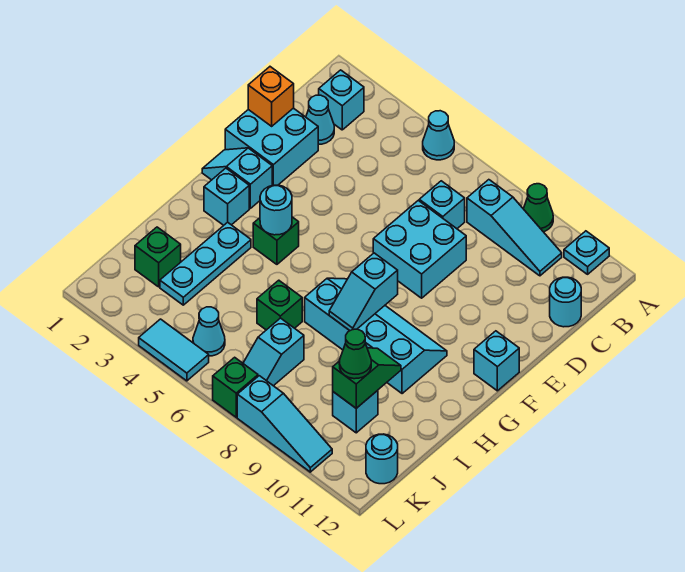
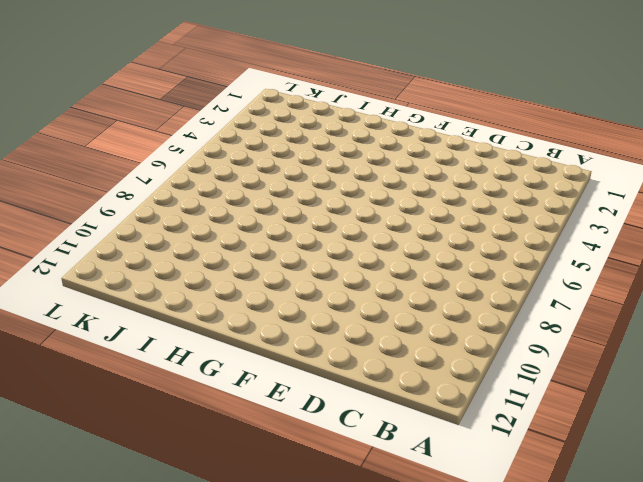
none -> cyan 1x1 cone [423,111,454,160]
none -> green 1x1 cone [524,184,553,232]
none -> cyan 1x1 plate [564,231,609,274]
none -> cyan 1x1 brick [319,70,364,130]

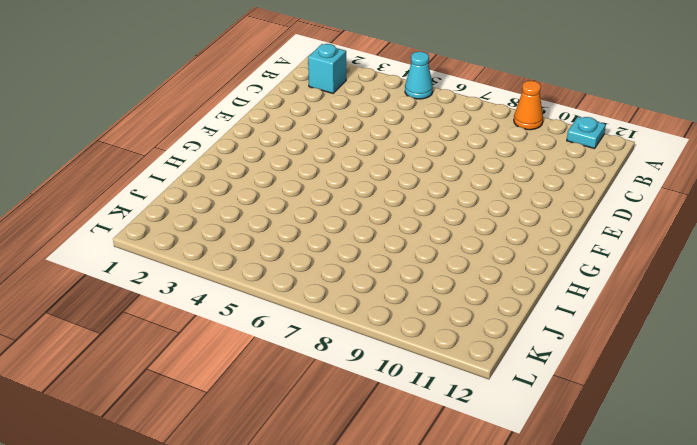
orange 1x1 cone [514,81,543,130] -> green 1x1 cone [524,184,553,232]
none -> cyan 1x3 slope [467,180,562,276]
none -> cyan 1x1 cone [306,95,334,144]
none -> cyan 1x1 brick [419,181,465,229]
none -> cyan 1x1 round brick [550,277,581,327]

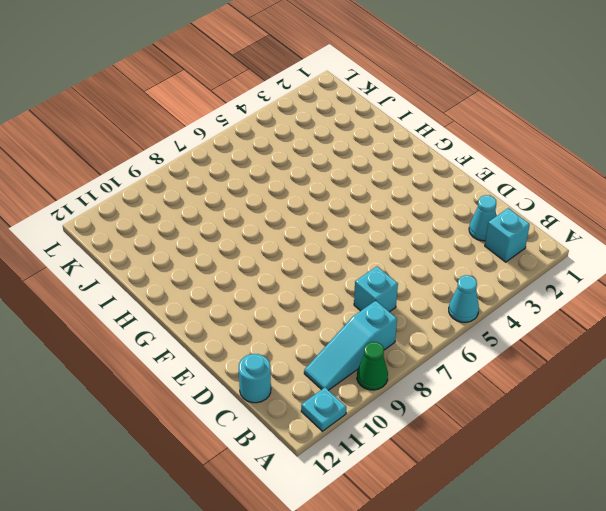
none -> cyan 2x2 brick [225,108,318,185]
none -> cyan 2x2 brick [373,200,466,298]
none -> cyan 1x2 slope [202,148,272,208]
none -> cyan 1x1 brick [474,331,519,391]

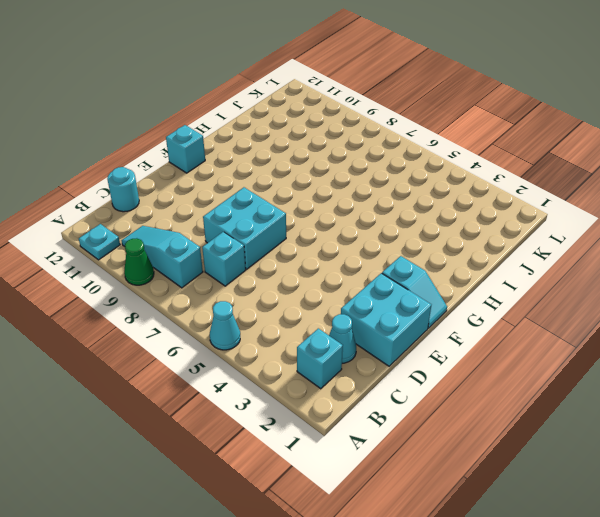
none -> cyan 1x1 brick [204,168,249,225]
none -> green 1x1 brick [253,217,299,264]
none -> cyan 2x4 slope [305,278,447,394]
none -> cyan 1x3 plate [160,222,251,305]

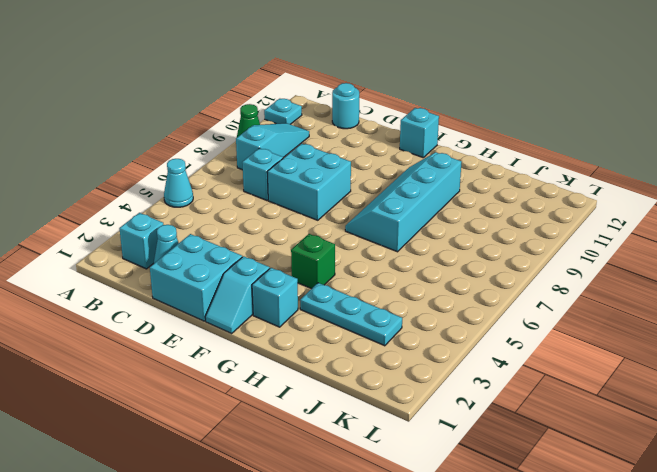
none -> green 1x1 brick [257,280,302,330]
none -> green 1x1 brick [135,227,181,287]
none -> cyan 1x2 slope [243,318,304,386]
none -> cyan 1x1 brick [333,390,378,433]

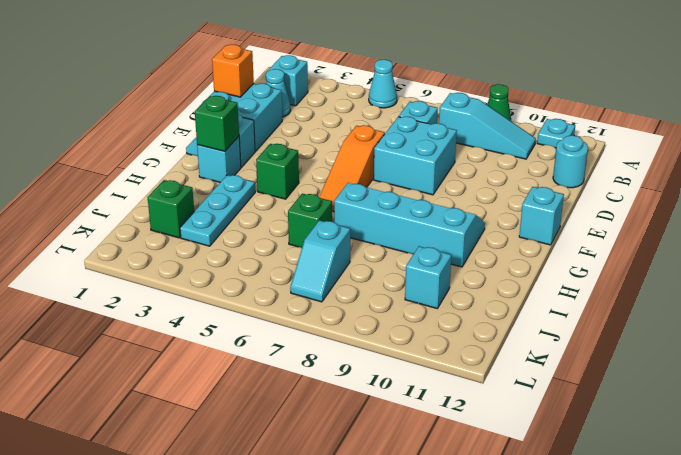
orange 1x3 slope [319,125,385,212] -> none
green 1x1 brick [195,96,239,151] -> green 1x1 brick moved to [213,357,258,417]
none -> cyan 1x1 cone [193,307,225,356]
none -> cyan 1x1 round brick [366,434,398,484]
none -> cyan 1x2 tile [139,319,209,381]
none -> cyan 1x3 slope [237,376,332,472]

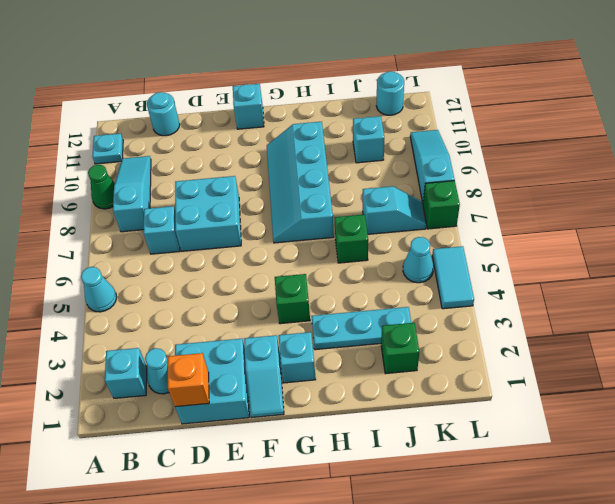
none -> cyan 1x1 round brick [260,185,292,235]
none -> cyan 1x2 slope [329,253,398,331]
none -> green 1x2 slope [333,348,401,408]
none -> green 1x1 cone [339,329,371,379]

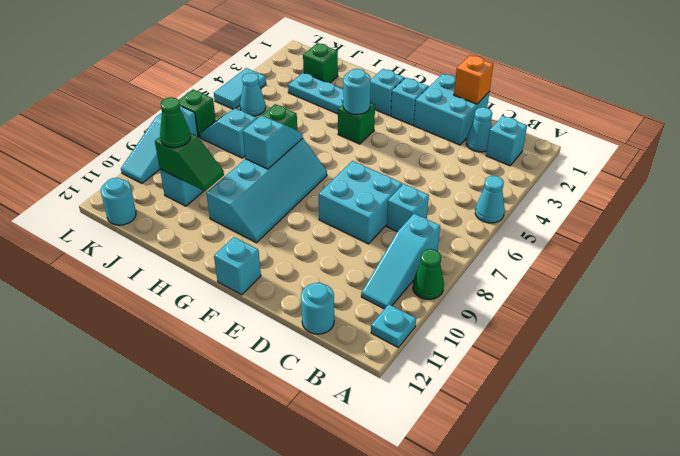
cyan 1x2 slope [243,115,303,169] -> cyan 1x2 slope turned to [329,253,398,331]

